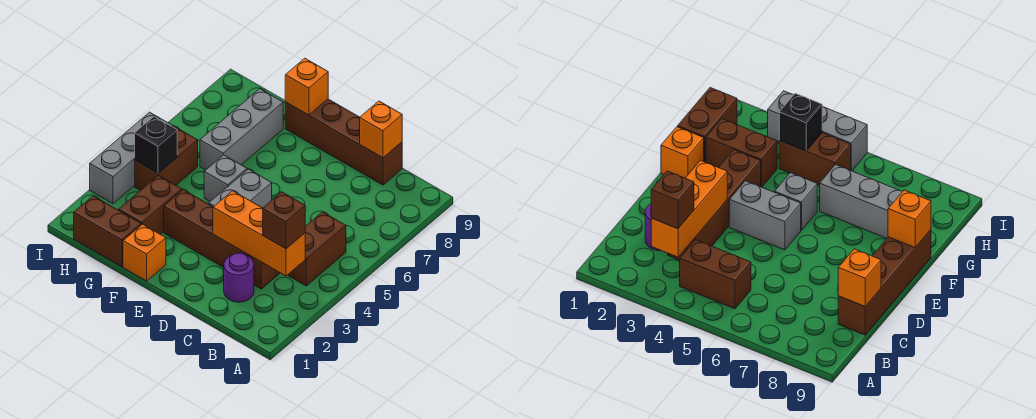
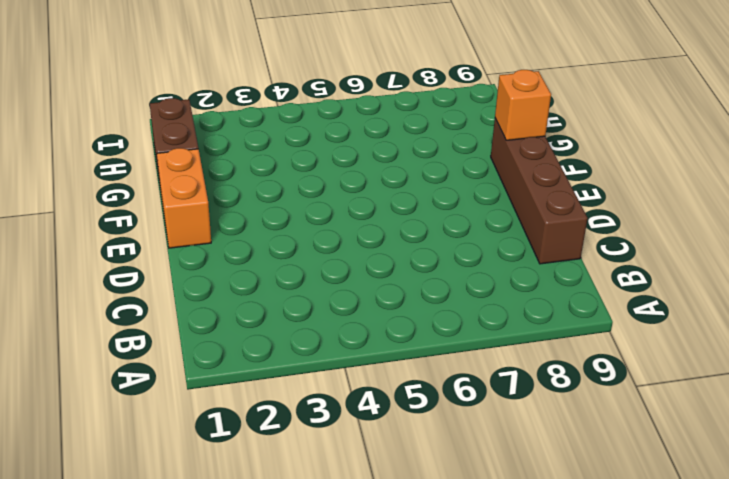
orange 1x2 brick [157,148,211,248] -> orange 1x1 brick [123,224,166,281]
none -> brown 1x2 brick [288,212,346,286]
none -> purple 1x1 round brick [224,253,254,302]
none -> brown 1x4 brick [164,190,280,289]

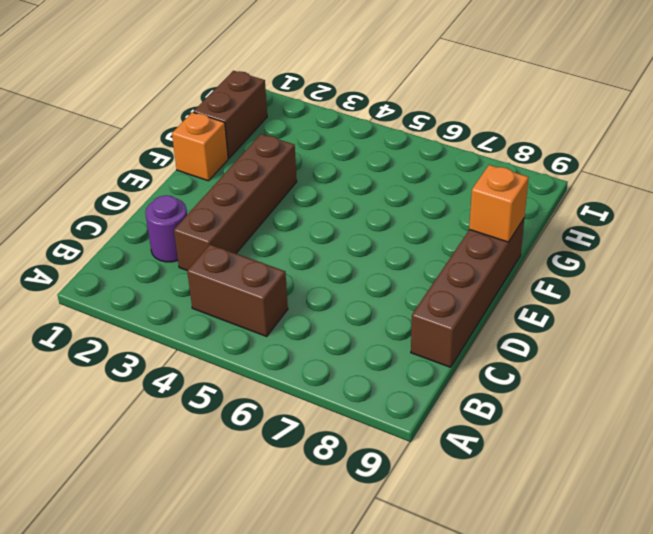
none -> grey 1x2 brick [209,169,272,208]
none -> grey 1x1 brick [204,155,247,201]
none -> brown 1x2 brick [119,175,182,234]

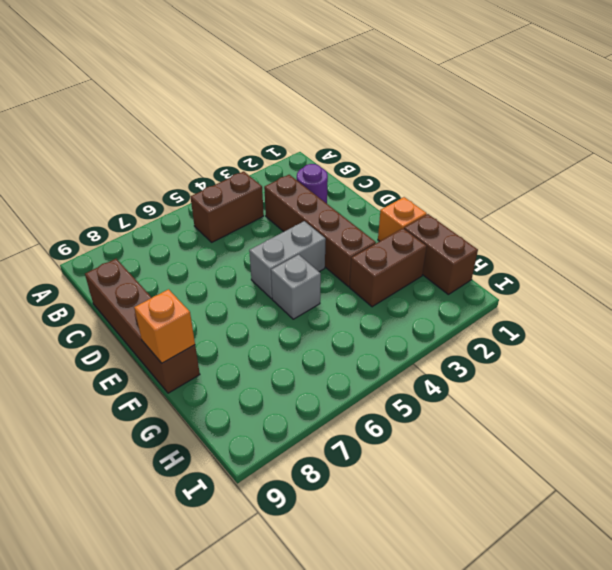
none -> grey 1x3 brick [200,89,283,170]
none -> brown 1x2 brick [135,127,198,191]
none -> grey 1x3 brick [90,112,173,204]

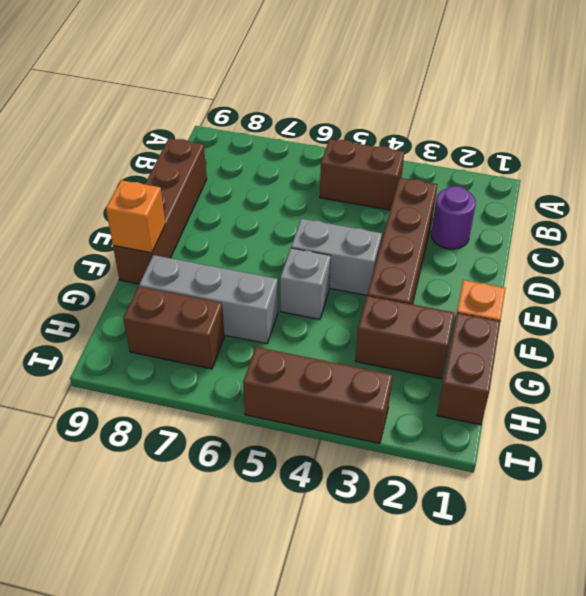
brown 1x2 brick [123,287,225,369] -> brown 1x2 brick moved to [135,127,198,191]
brown 1x3 brick [243,347,392,444] -> grey 1x3 brick [90,112,173,204]
none -> orange 1x3 brick [213,191,305,276]
none -> orange 1x1 brick [360,101,402,158]
none -> black 1x1 brick [135,117,177,173]

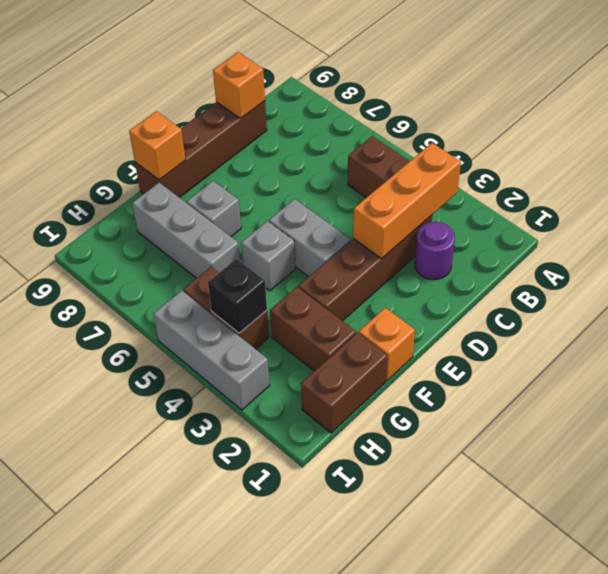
grey 1x1 brick [187,181,241,236] -> none
none -> brown 1x1 brick [263,192,305,249]

